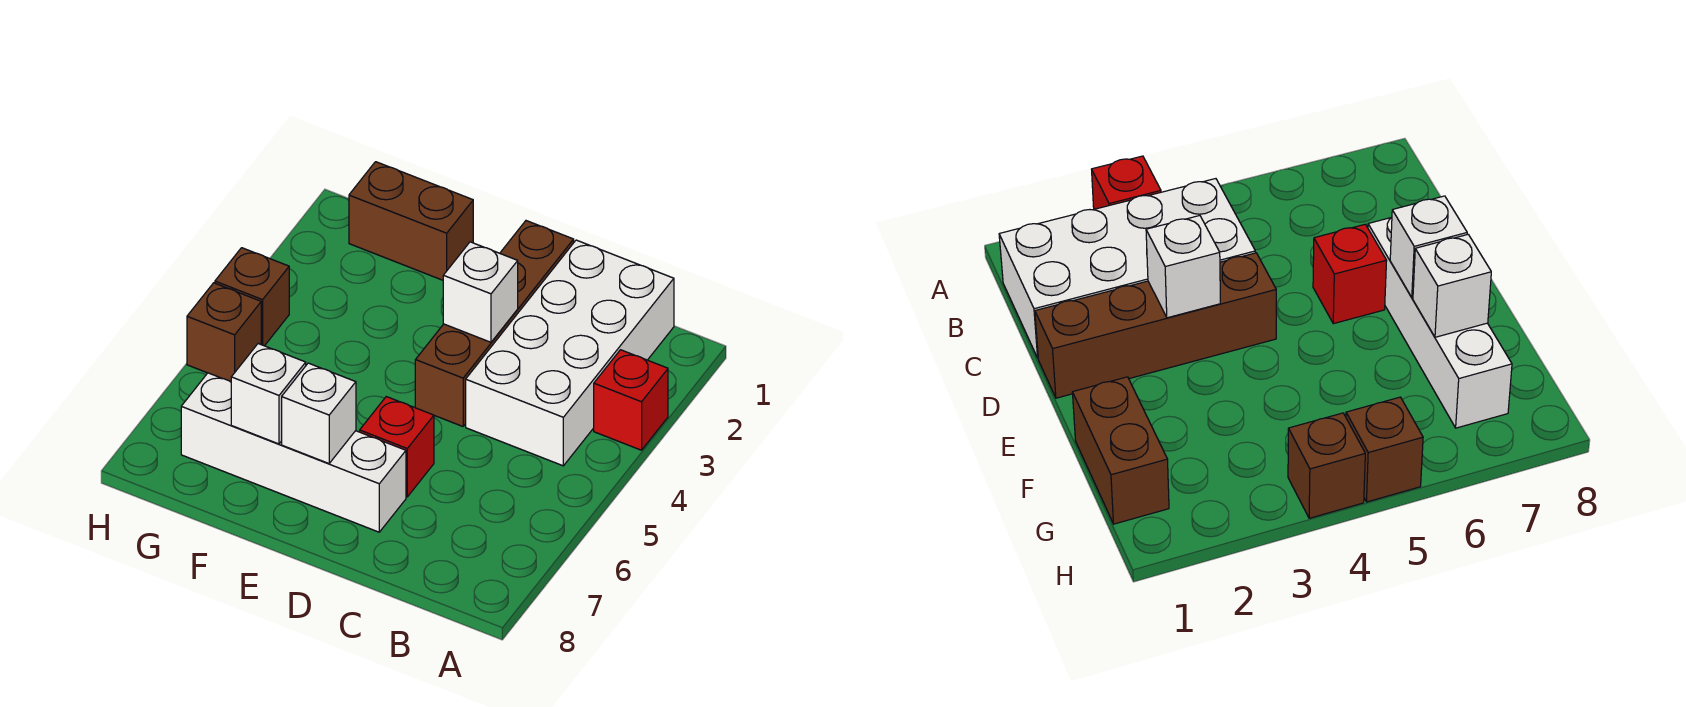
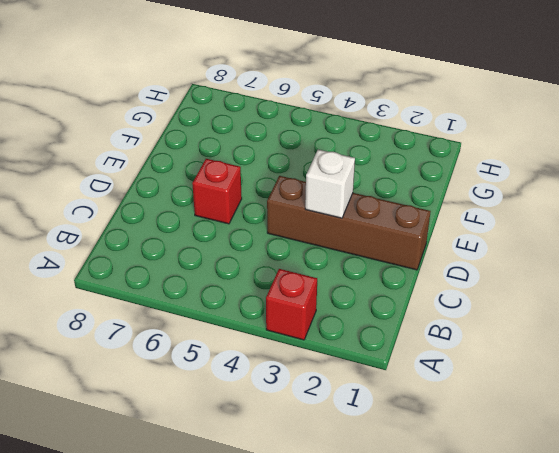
none -> white 2x4 brick [466,240,674,466]
none -> white 1x4 brick [181,373,406,532]

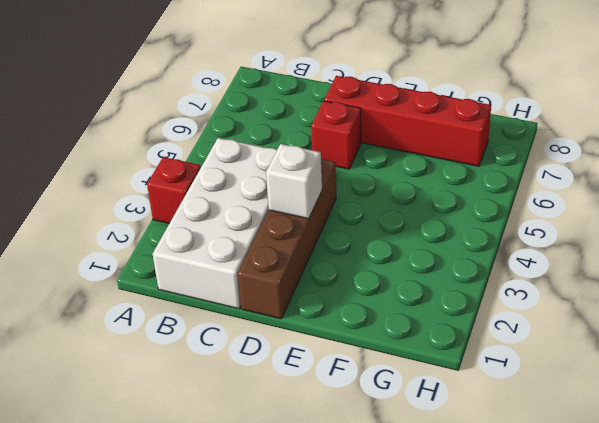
red 1x4 brick [324,76,491,166] -> white 1x4 brick [181,373,406,532]
none -> brown 1x2 brick [349,162,473,280]
none -> brown 1x1 brick [215,248,289,346]

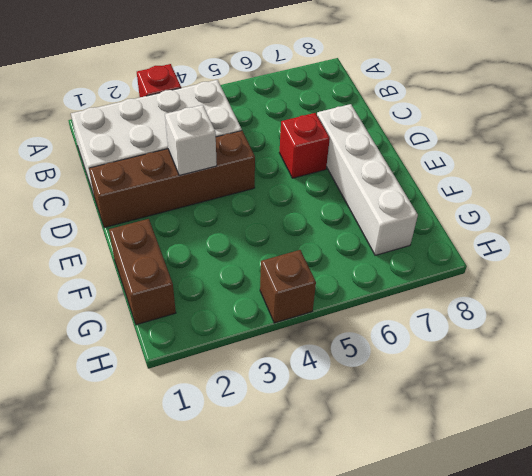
none -> brown 1x1 brick [187,283,261,382]
none -> white 1x1 brick [282,363,356,463]

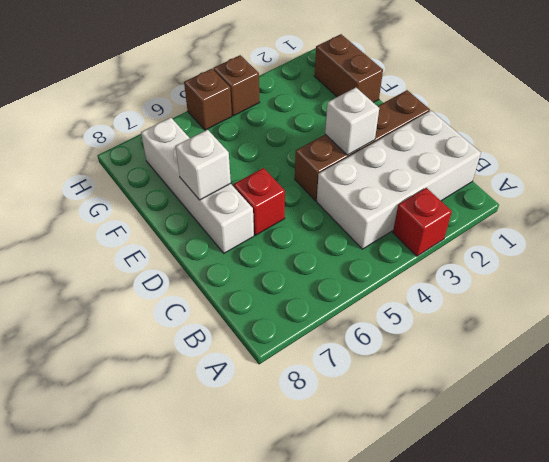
none -> white 1x1 brick [231,344,306,444]

